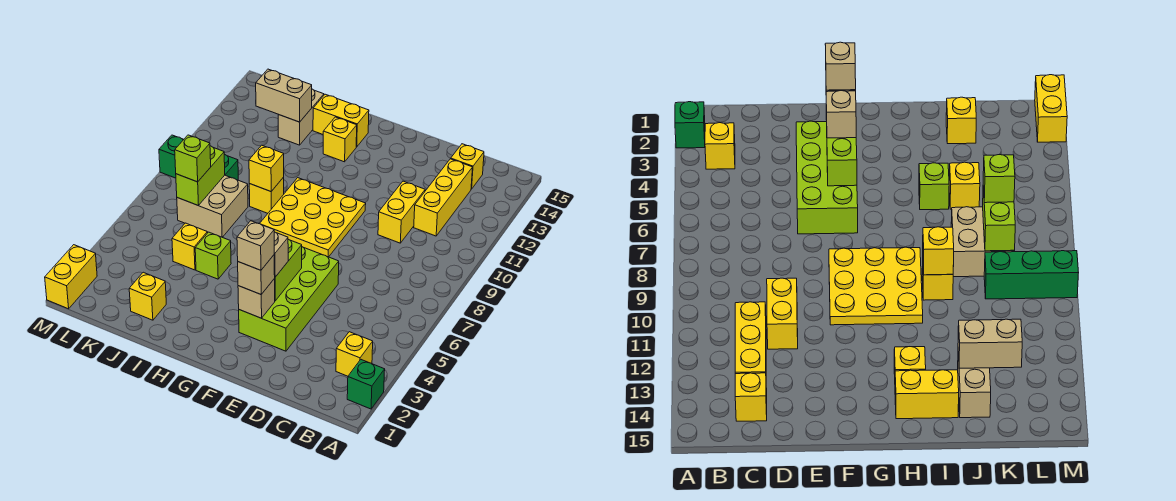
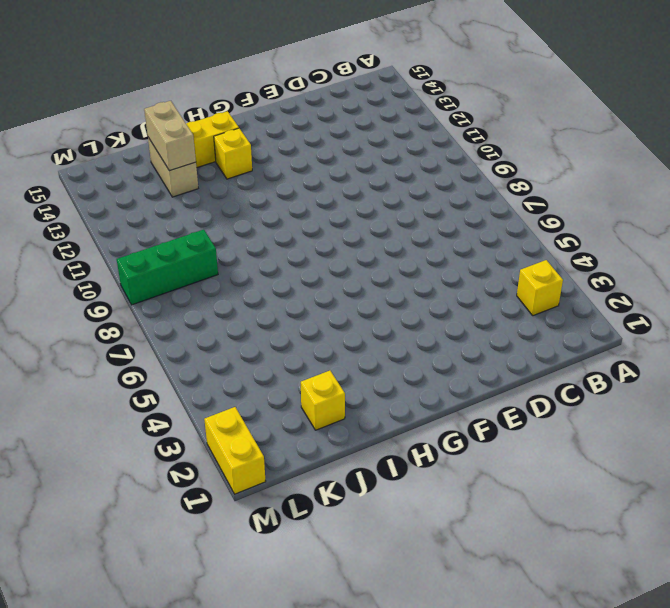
tan 1x2 brick [144,101,196,171] -> tan 1x2 brick turned to [256,69,312,122]
none -> green 1x1 brick [347,360,385,409]
none -> yellow 1x3 brick [414,159,473,236]
none -> yellow 1x1 brick [451,144,484,189]

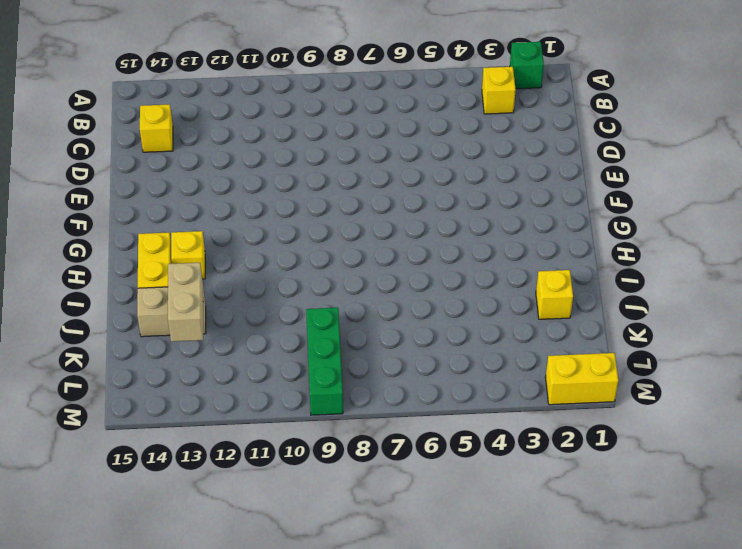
none -> yellow 1x3 brick [414,159,473,236]
none -> yellow 1x2 brick [378,181,425,243]
none -> lime 2x4 brick [239,247,339,351]

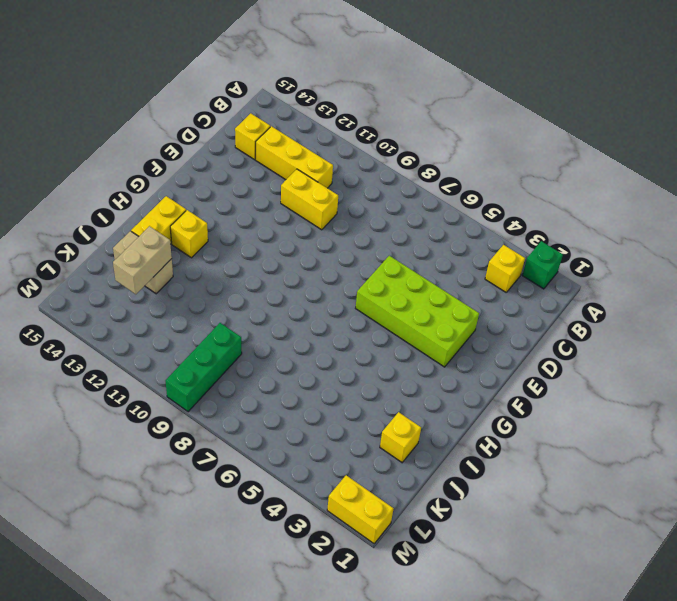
none -> yellow 3x3 plate [260,178,366,257]
none -> lime 1x1 brick [195,232,231,279]
none -> yellow 1x1 brick [249,177,284,213]

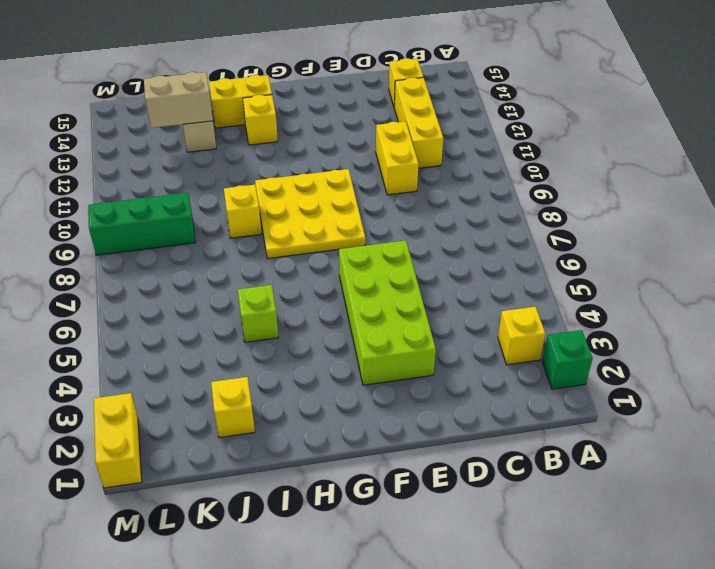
none -> yellow 1x1 brick [172,223,207,270]
none -> tan 2x2 brick [177,175,248,237]
none -> tan 1x1 brick [238,279,275,318]

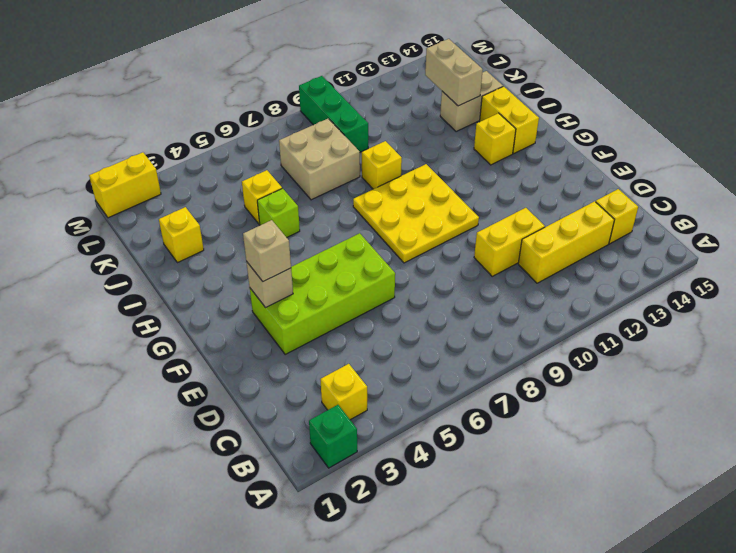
none -> lime 1x2 brick [274,239,302,301]
none -> yellow 1x1 brick [249,145,284,191]
none -> lime 1x2 brick [176,146,225,206]

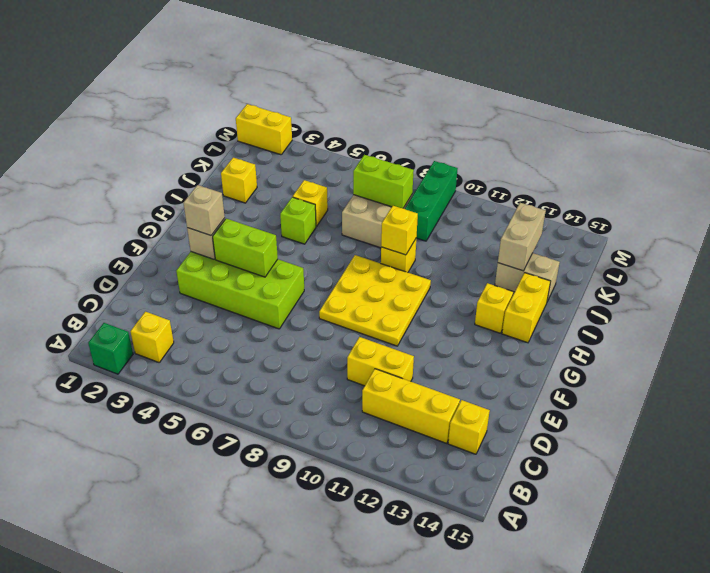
none -> tan 1x1 brick [274,232,288,277]
none -> lime 1x1 brick [175,135,211,182]
none -> tan 1x1 brick [237,221,274,270]

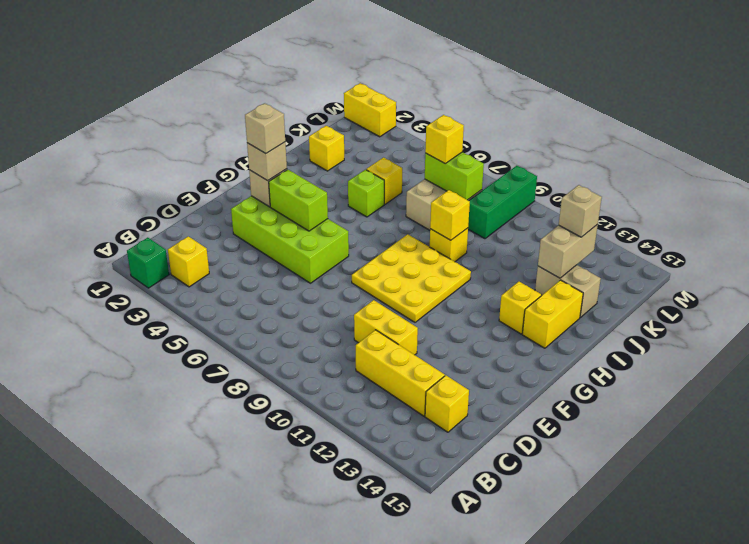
yellow 1x1 brick [425,115,464,163] -> lime 1x1 brick [175,135,211,182]
tan 1x1 brick [559,185,602,237] -> tan 1x1 brick moved to [274,232,288,277]

